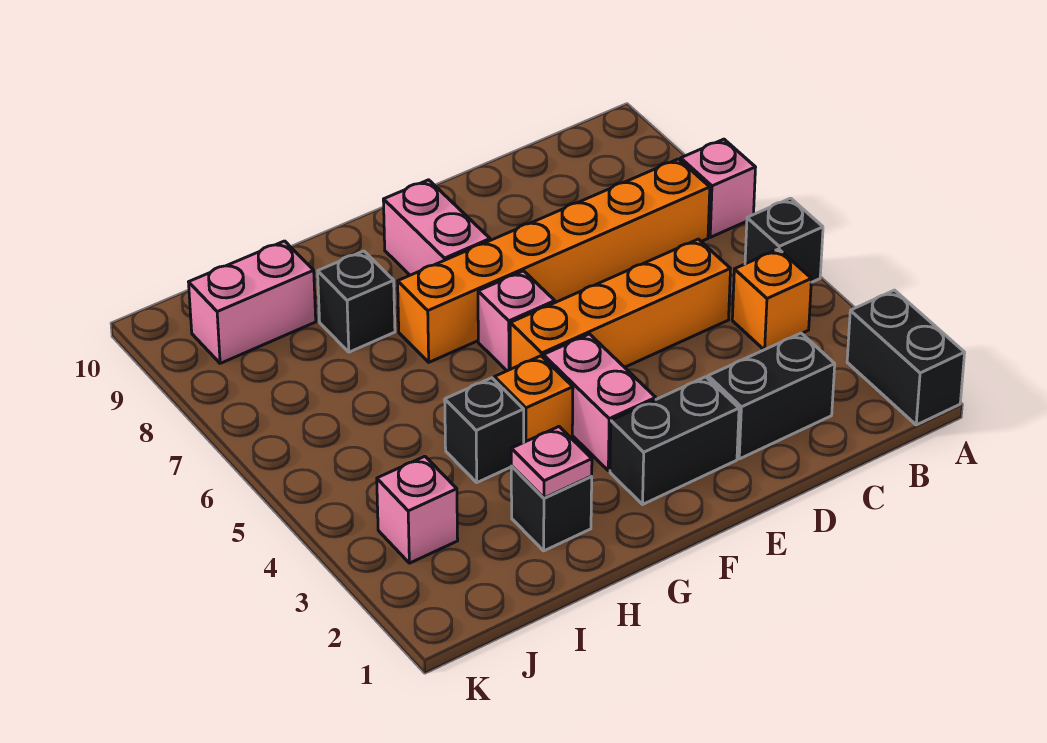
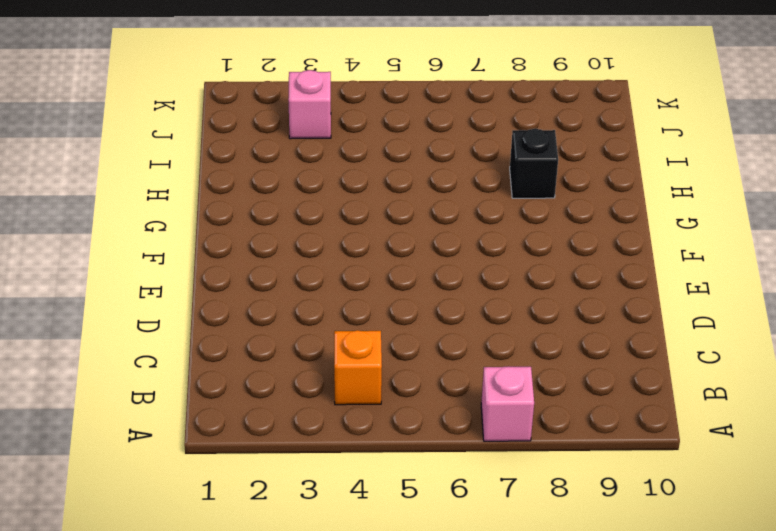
none -> black 1x2 brick [847,290,965,425]
none -> black 1x1 brick [745,198,823,282]
none -> orange 1x6 brick [398,159,710,362]

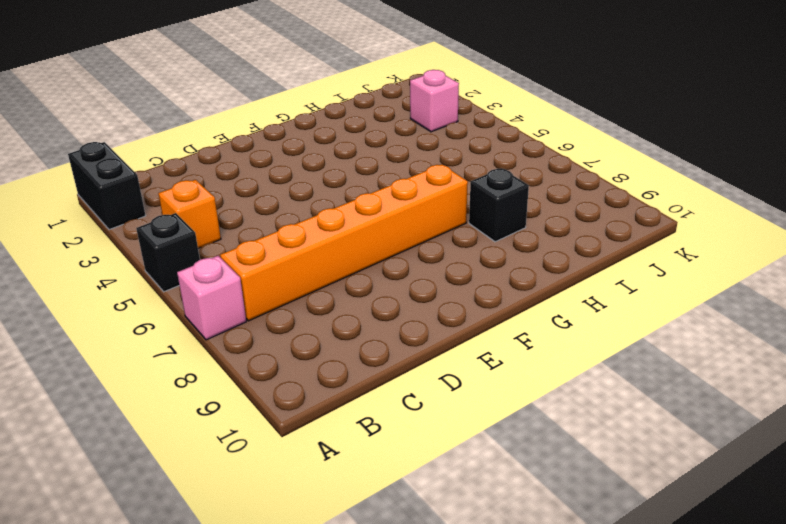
none -> black 1x2 brick [708,333,835,459]
none -> orange 1x4 brick [510,239,730,369]
none -> black 1x2 brick [610,377,739,504]

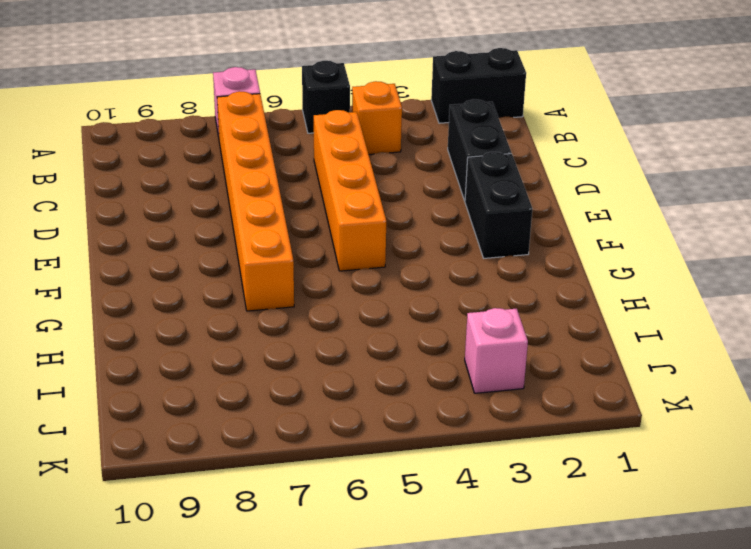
none -> pink 1x2 brick [543,334,656,471]
none -> pink 1x1 brick [478,271,555,371]
none -> pink 1x2 brick [383,180,490,275]

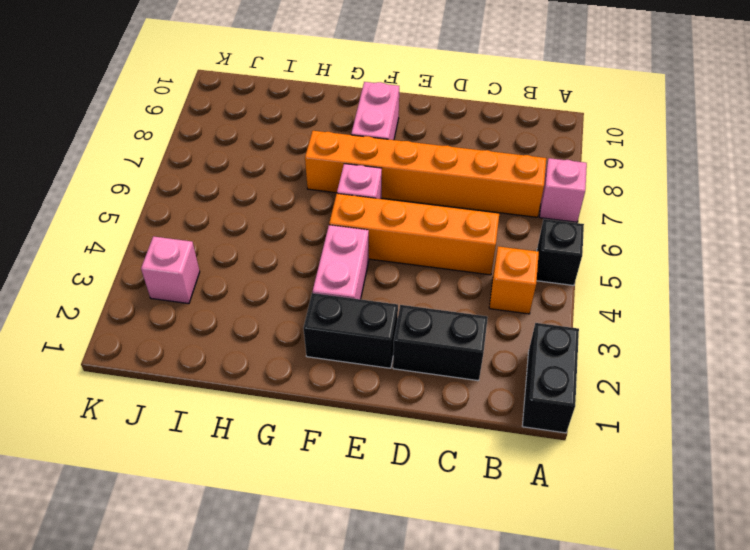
none -> orange 1x1 brick [494,356,573,442]
none -> black 1x1 brick [511,466,592,551]
none -> black 1x1 brick [445,378,524,482]

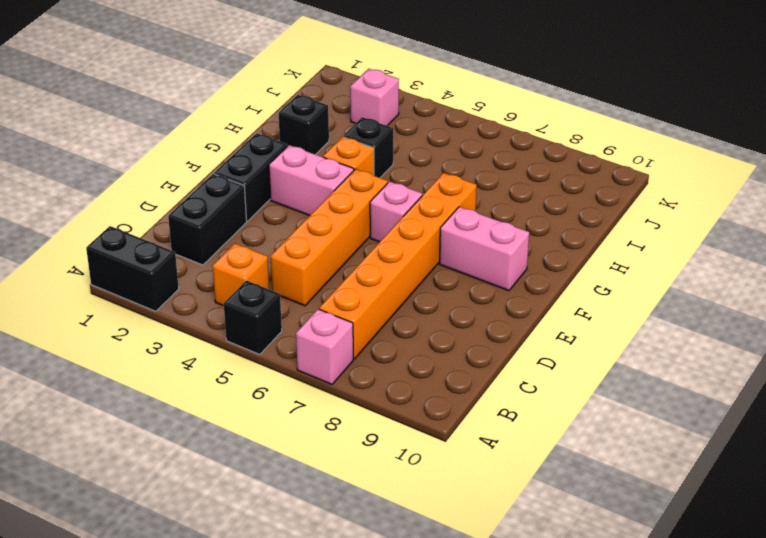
none -> black 1x1 brick [318,251,395,352]
none -> pink 1x2 brick [189,241,316,363]
none -> pink 1x1 plate [511,427,592,498]

